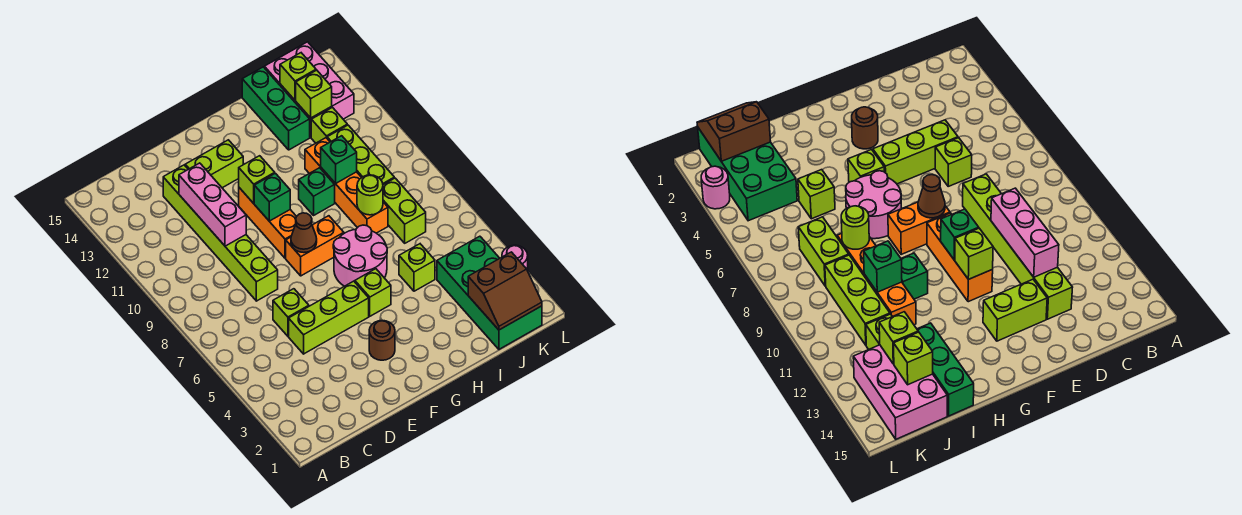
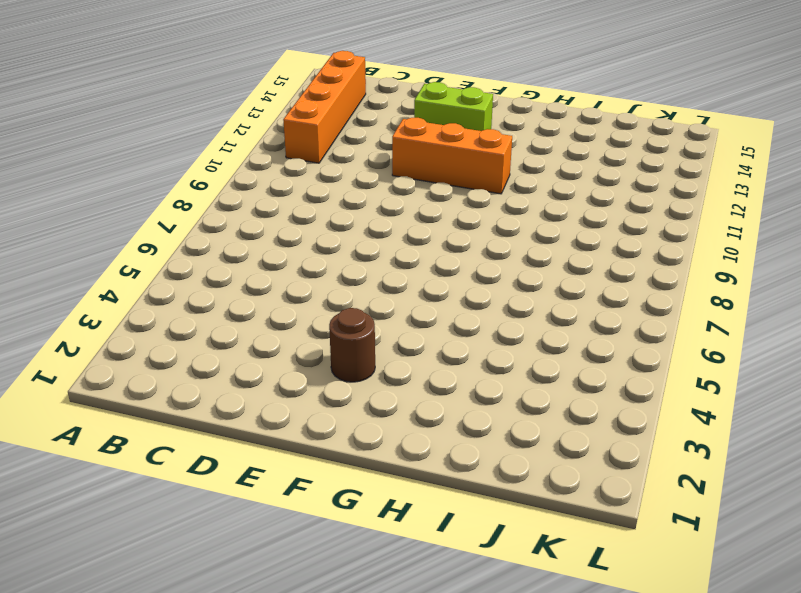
orange 1x4 brick [283,51,366,163] -> orange 1x4 brick moved to [305,138,388,233]
orange 1x3 brick [392,118,512,194] -> orange 1x3 brick turned to [239,188,297,258]
none -> lime 1x3 brick [289,281,369,354]
none -> lime 1x1 brick [273,289,309,336]
none -> lime 1x6 brick [163,165,278,301]

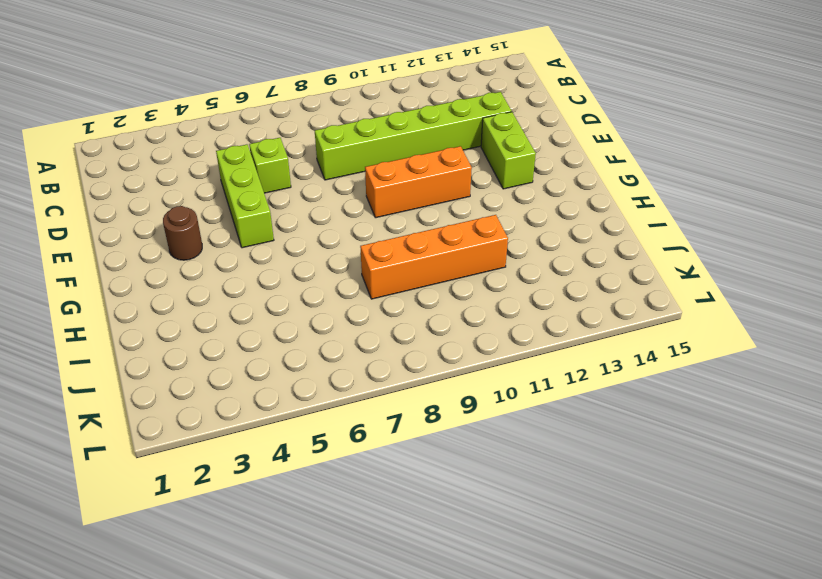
none -> orange 1x2 brick [286,216,344,276]
none -> lime 1x1 brick [355,269,391,316]
none -> pink 2x2 round brick [333,225,387,286]

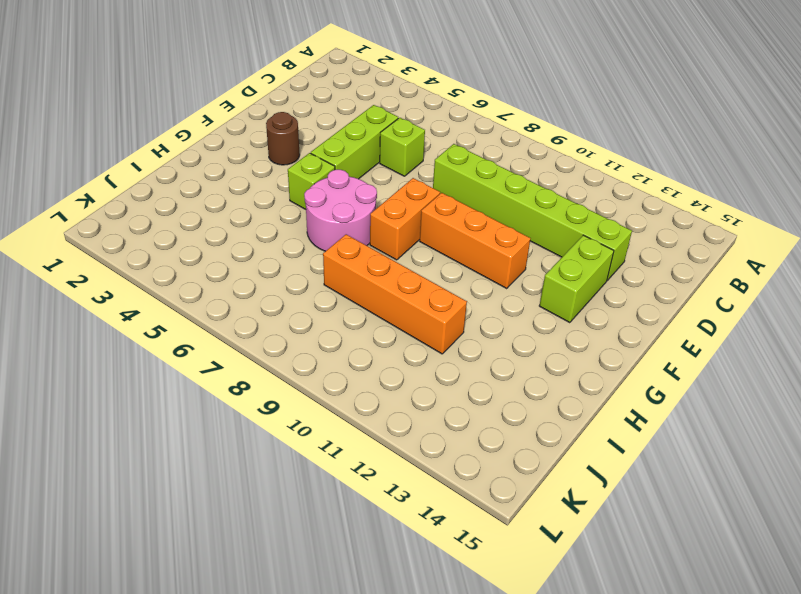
none -> green 1x1 brick [299,168,335,215]
none -> lime 1x1 brick [399,244,435,291]
none -> green 1x3 brick [242,67,310,150]

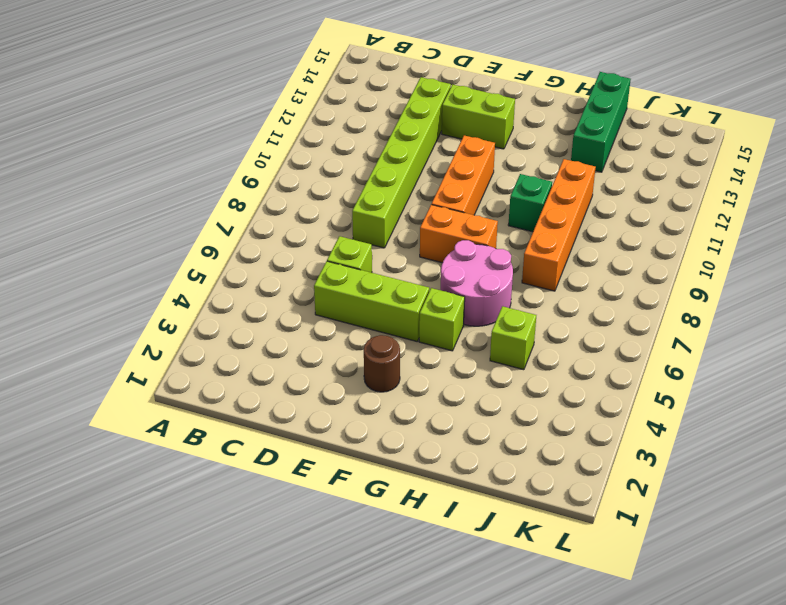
none -> green 2x4 brick [437,236,542,349]
none -> lime 1x2 brick [383,178,426,243]
none -> lime 1x3 brick [327,125,394,185]

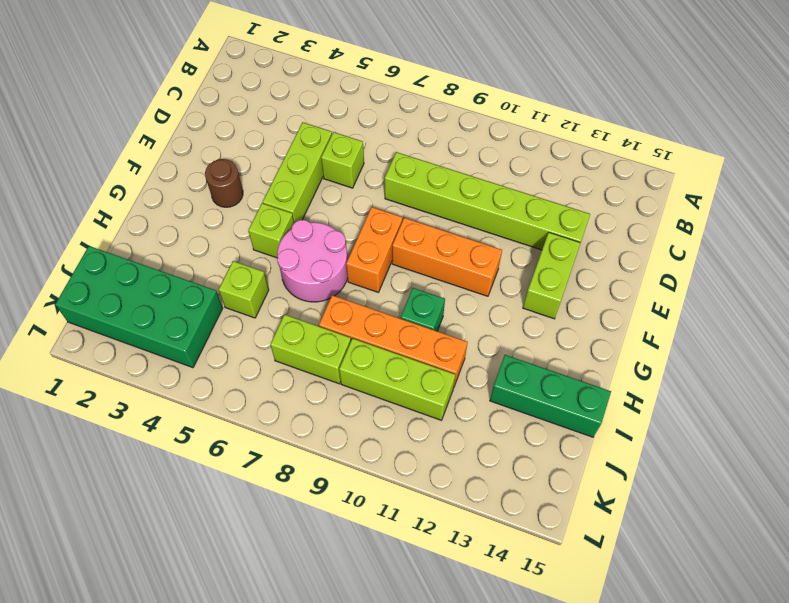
none -> lime 1x1 brick [311,107,347,143]
none -> pink 2x3 brick [264,42,354,137]
none -> pink 1x1 round brick [502,245,528,271]

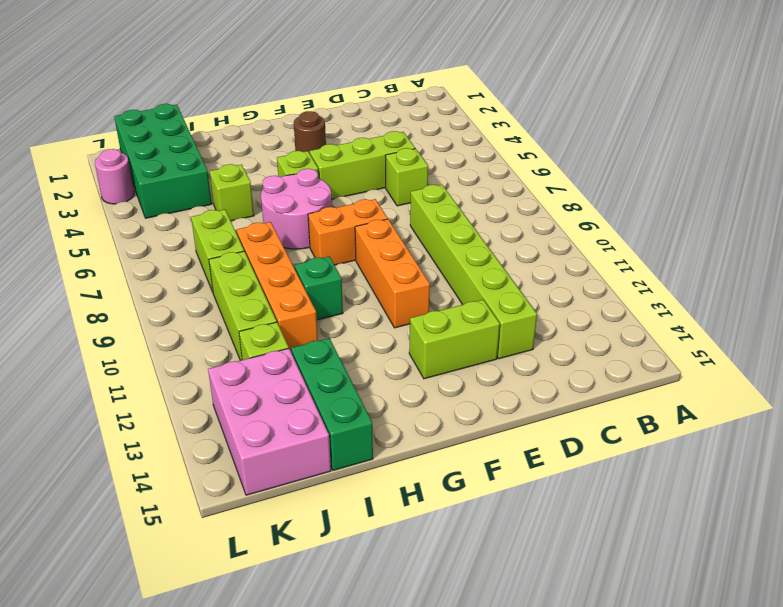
none -> pink 1x3 brick [179,163,246,246]
none -> brown 1x1 cone [291,213,317,253]
none -> green 1x1 brick [254,173,290,221]

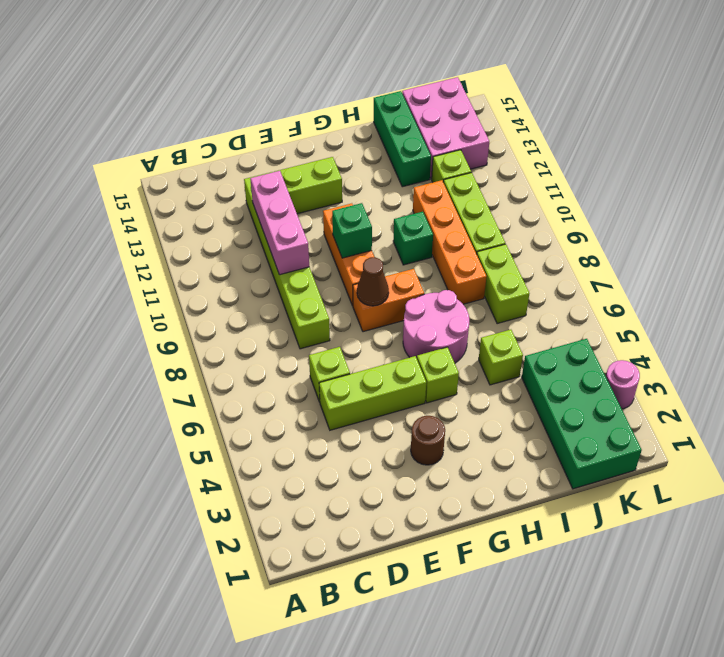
none -> lime 1x1 brick [239,156,275,203]
none -> lime 1x1 round brick [357,175,383,215]
none -> green 1x1 brick [321,136,357,183]

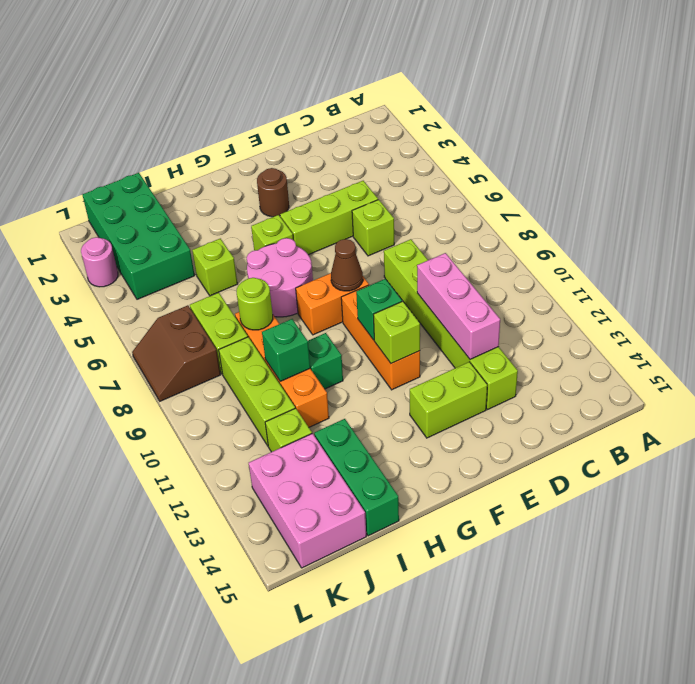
brown 2x2 slope [132,305,221,401] -> brown 2x2 slope turned to [468,252,542,330]
none -> lime 1x1 brick [296,70,332,118]
none -> lime 1x1 brick [280,53,316,100]

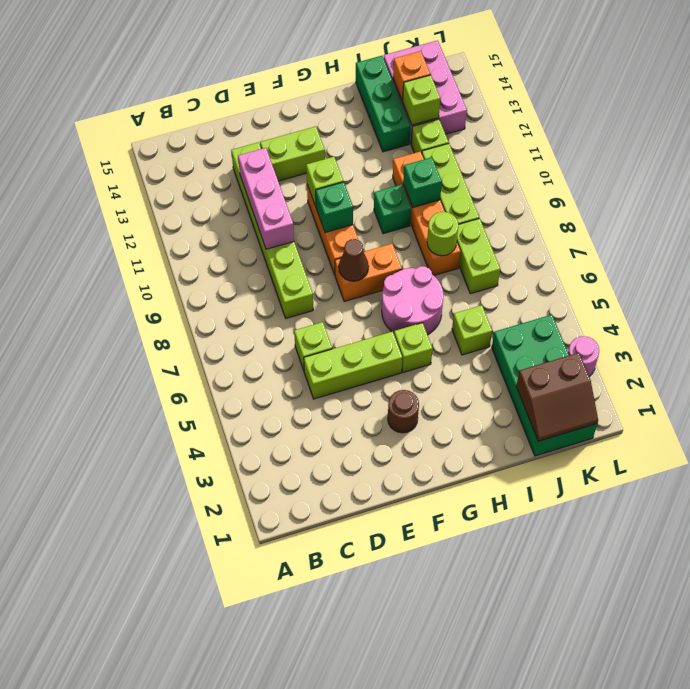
orange 1x1 brick [393,51,430,101] -> lime 1x1 brick [280,53,316,100]

